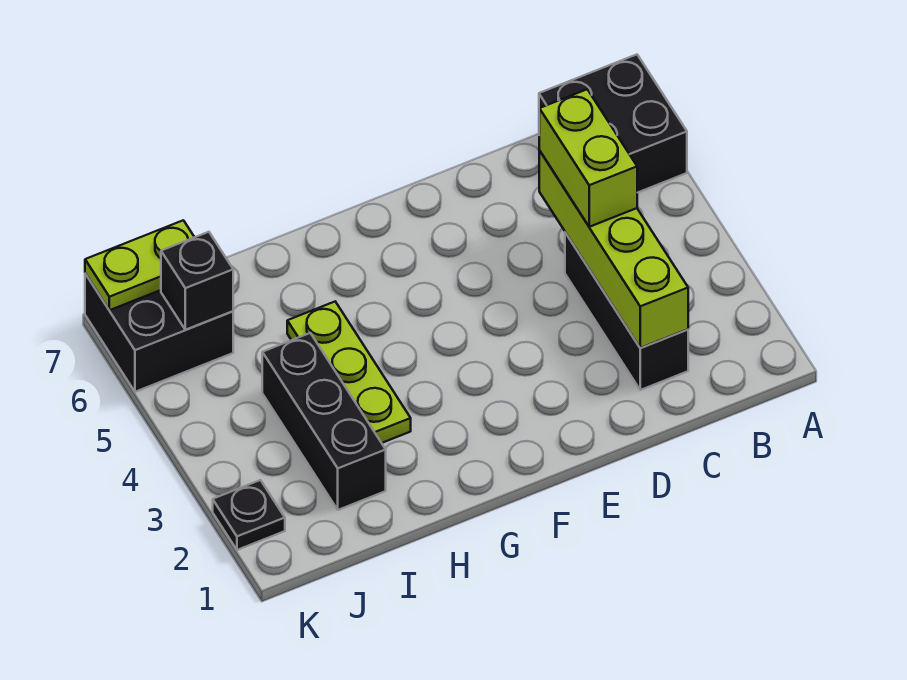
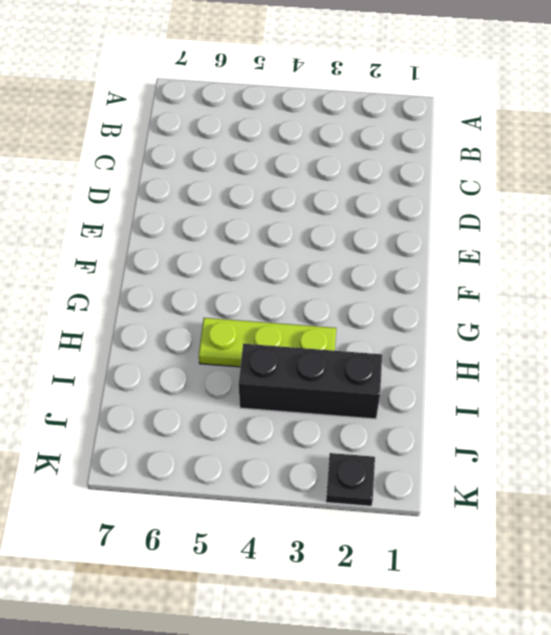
none -> black 2x2 brick [539,55,687,193]
none -> black 1x3 brick [565,232,688,390]

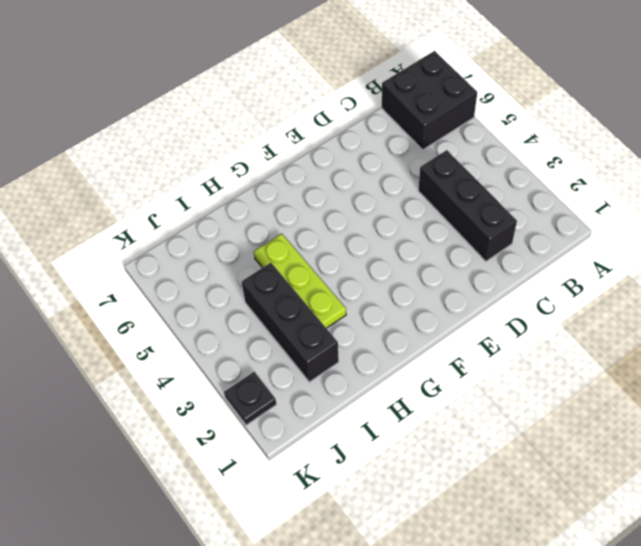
none -> black 2x2 brick [85,274,233,392]
none -> lime 1x4 brick [539,151,688,348]

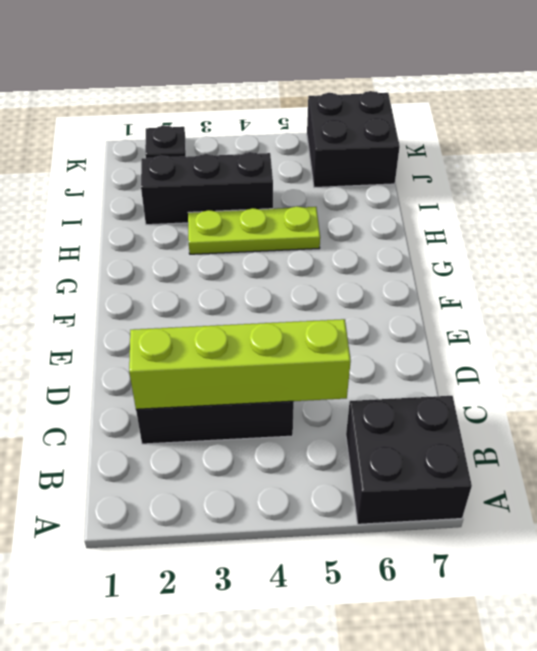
none -> black 1x1 brick [161,232,233,330]
none -> lime 1x2 plate [85,220,194,310]

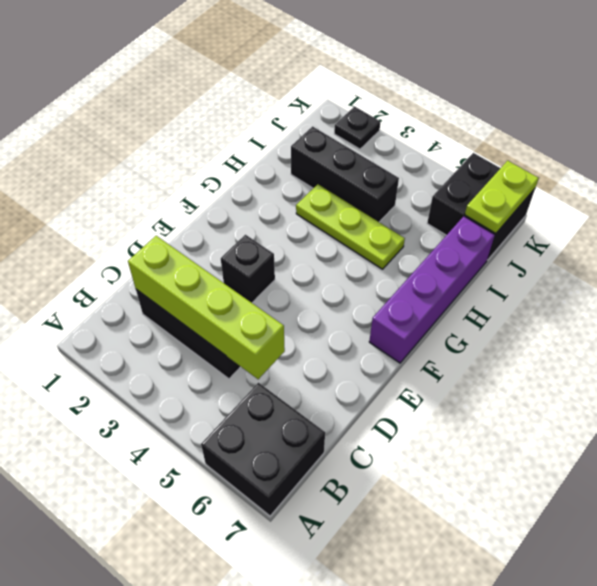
black 1x1 brick [221,235,275,303] -> black 1x1 brick moved to [161,232,233,330]
purple 1x4 brick [369,217,495,363] -> none
none -> lime 1x2 brick [539,89,637,227]

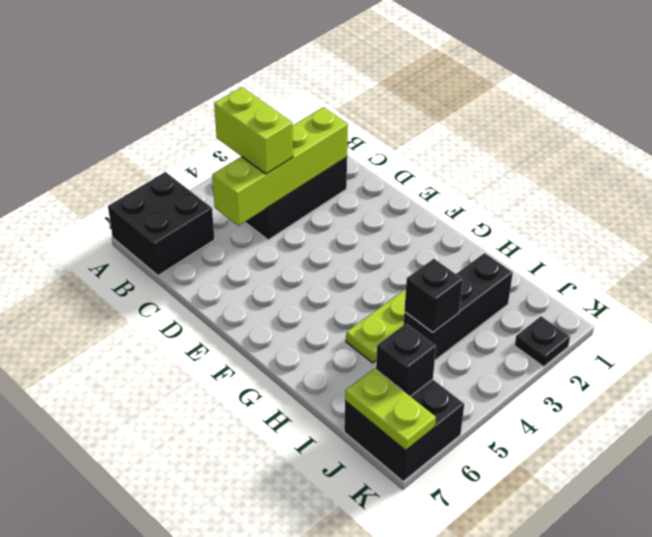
lime 1x2 brick [214,87,293,174] -> lime 1x2 brick turned to [539,89,637,227]
black 1x1 brick [404,259,463,333] -> none

